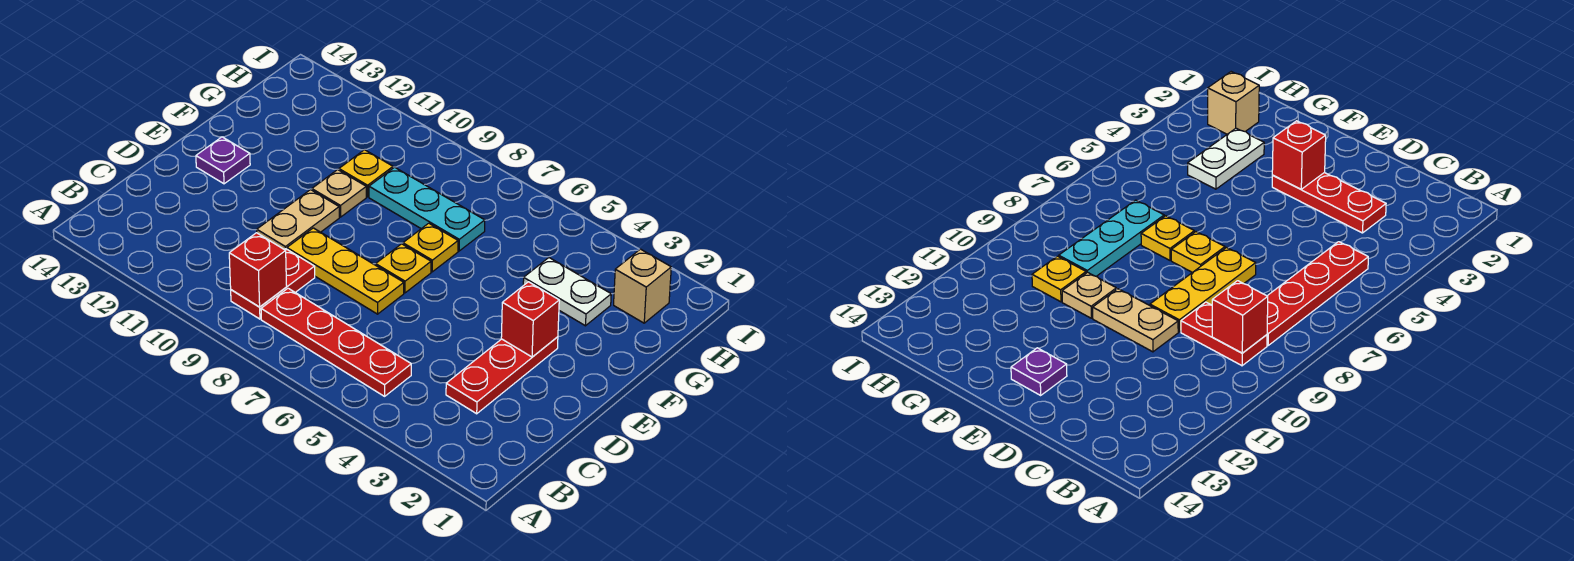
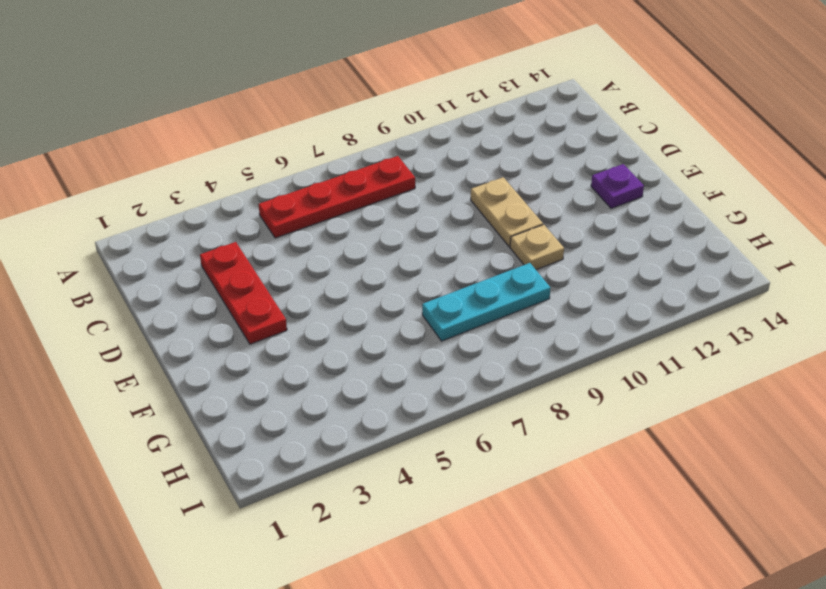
none -> red 1x2 plate [231,249,315,319]
none -> yellow 1x3 plate [287,228,404,314]
none -> yellow 1x1 plate [376,244,431,293]

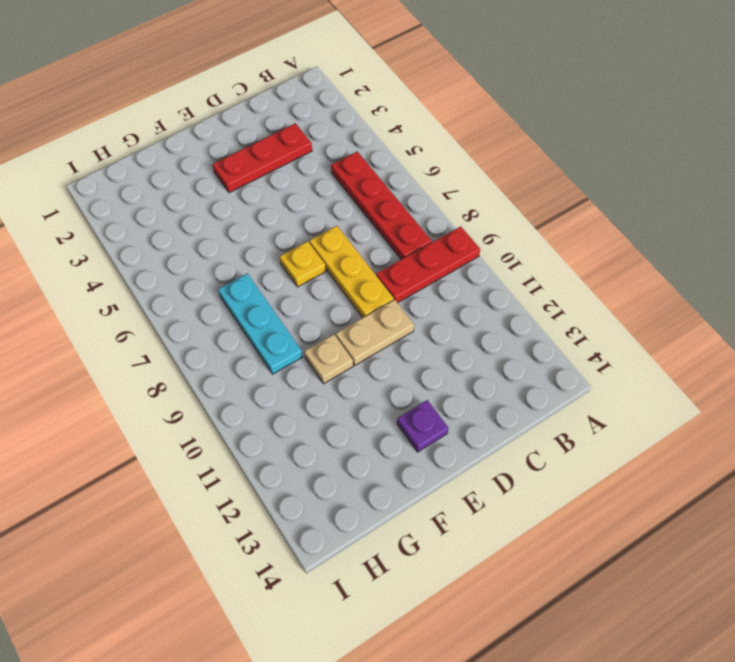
red 1x3 plate [376,226,480,303] -> red 1x2 plate [231,249,315,319]
none -> yellow 1x1 plate [403,223,458,272]
none -> white 1x2 plate [523,258,611,326]
none -> yellow 1x1 plate [339,150,393,197]

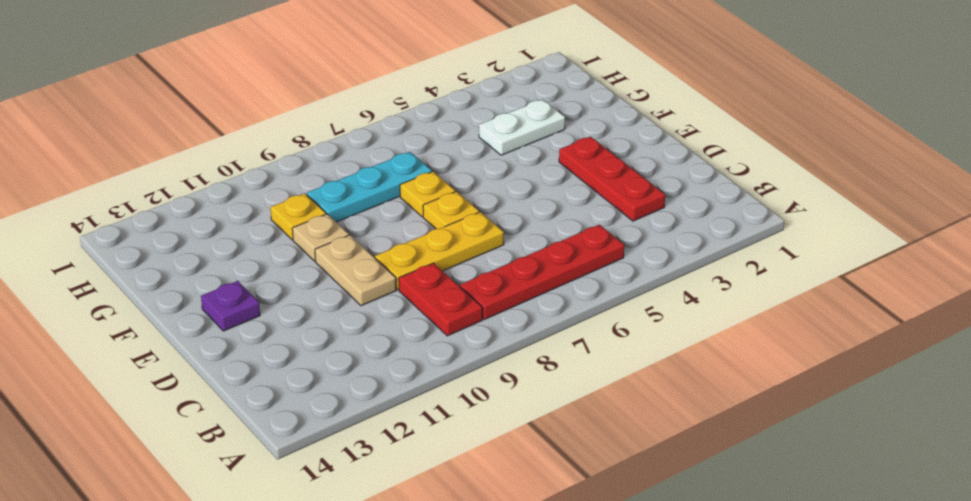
none -> tan 1x1 brick [614,249,671,323]
none -> red 1x1 brick [229,233,287,307]
none -> red 1x1 brick [501,282,559,357]

